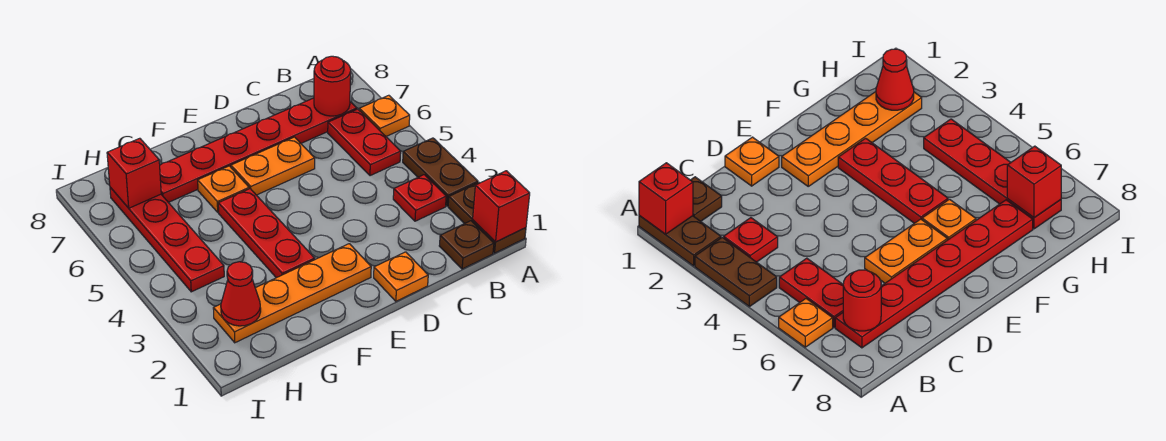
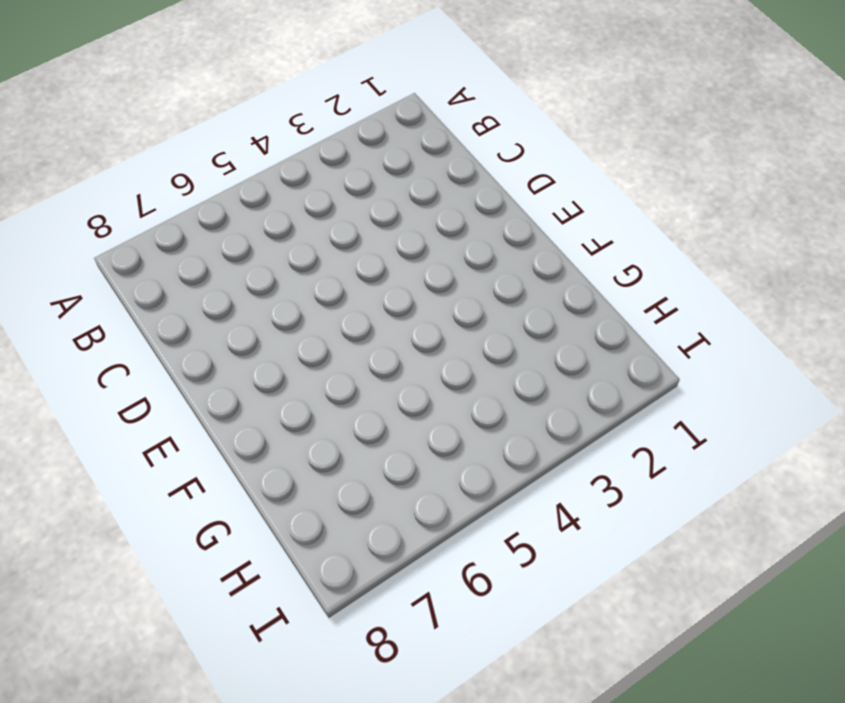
none -> brown 1x2 plate [448,183,526,253]
none -> brown 1x2 plate [403,138,478,206]
none -> orange 1x1 plate [359,95,410,136]

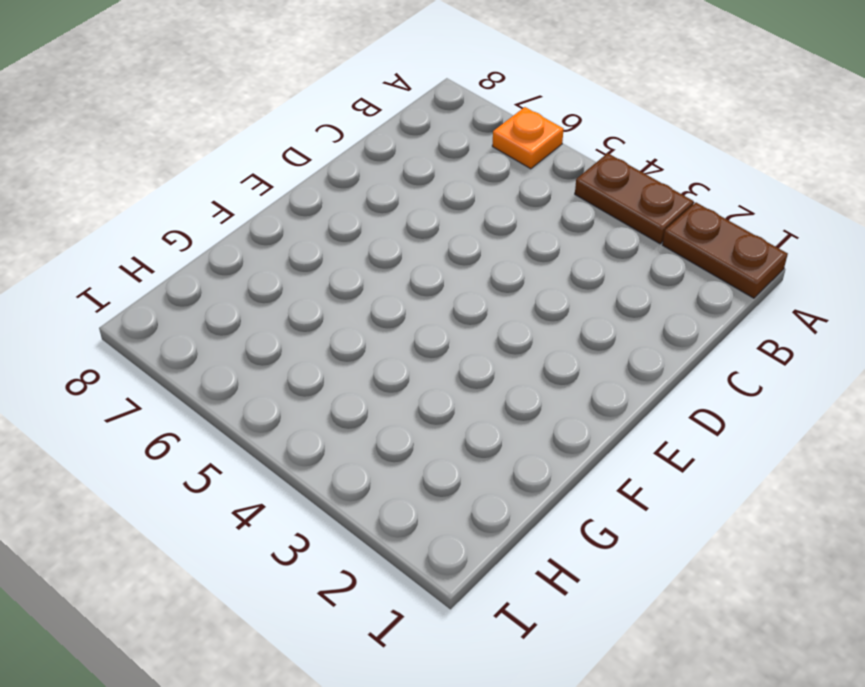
none -> brown 1x1 plate [439,221,494,269]
none -> red 1x1 plate [393,175,446,221]
none -> red 1x2 plate [328,109,401,176]

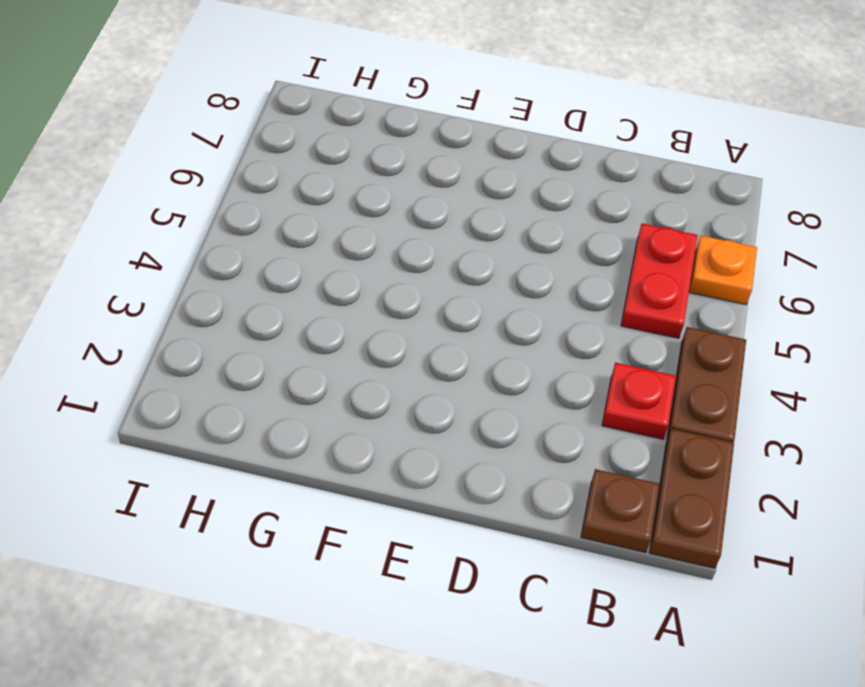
none -> red 1x6 plate [160,98,357,202]
none -> orange 1x1 plate [374,252,428,301]
none -> orange 1x2 plate [231,137,315,195]

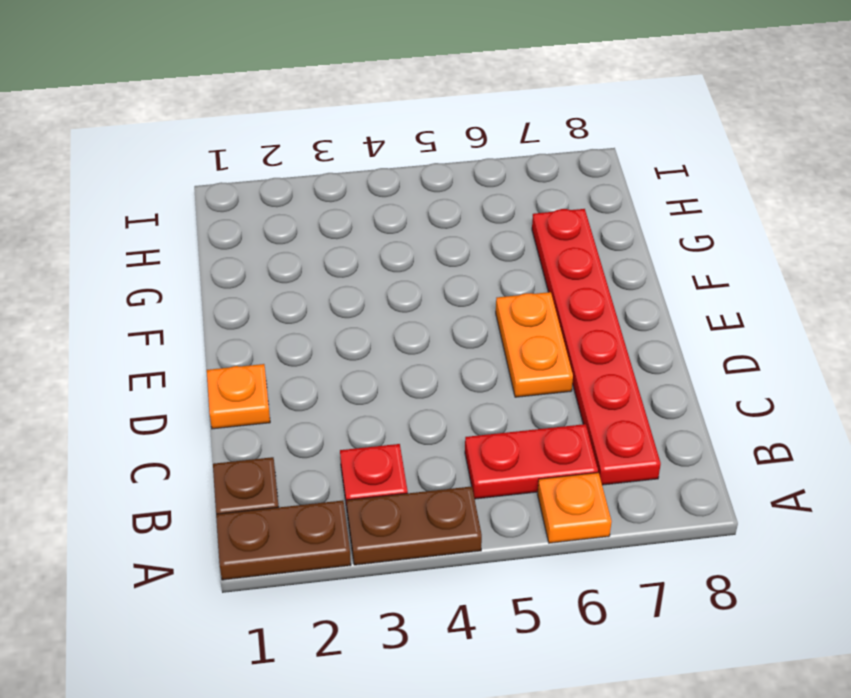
none -> orange 1x4 plate [213,244,371,343]
none -> red 1x3 plate [218,189,315,278]
none -> orange 1x1 plate [198,166,249,212]

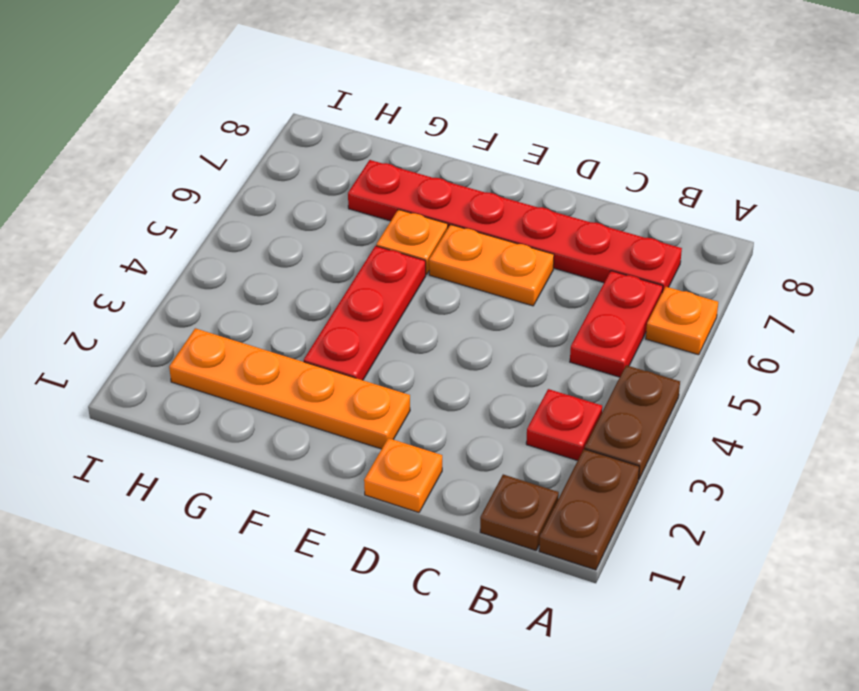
none -> red 1x4 plate [110,187,224,292]
none -> red 1x1 brick [473,171,530,242]
none -> red 1x1 round brick [314,56,351,116]

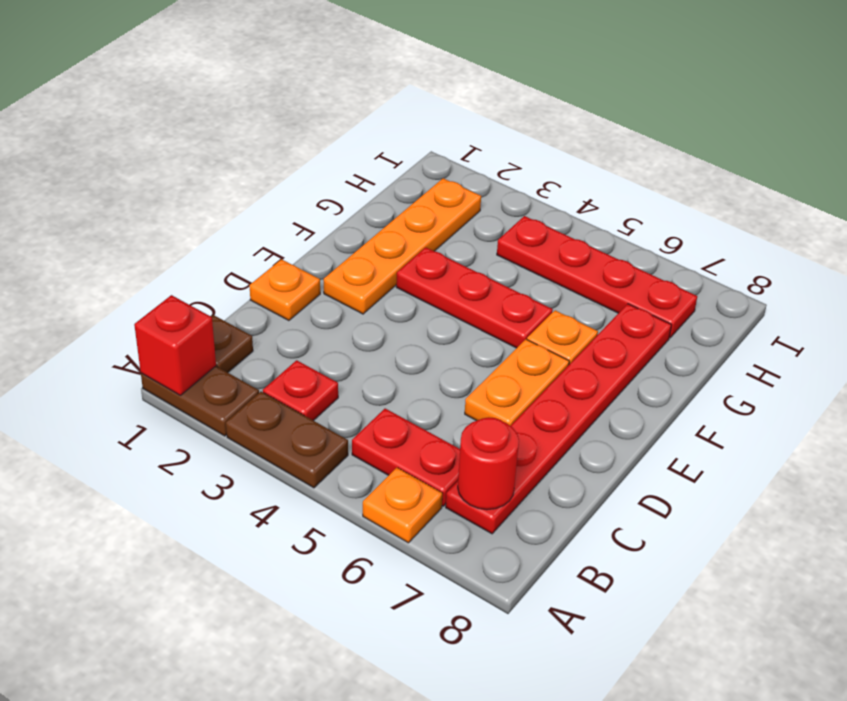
none -> red 1x1 cone [221,262,261,326]
none -> red 1x1 brick [107,138,161,208]

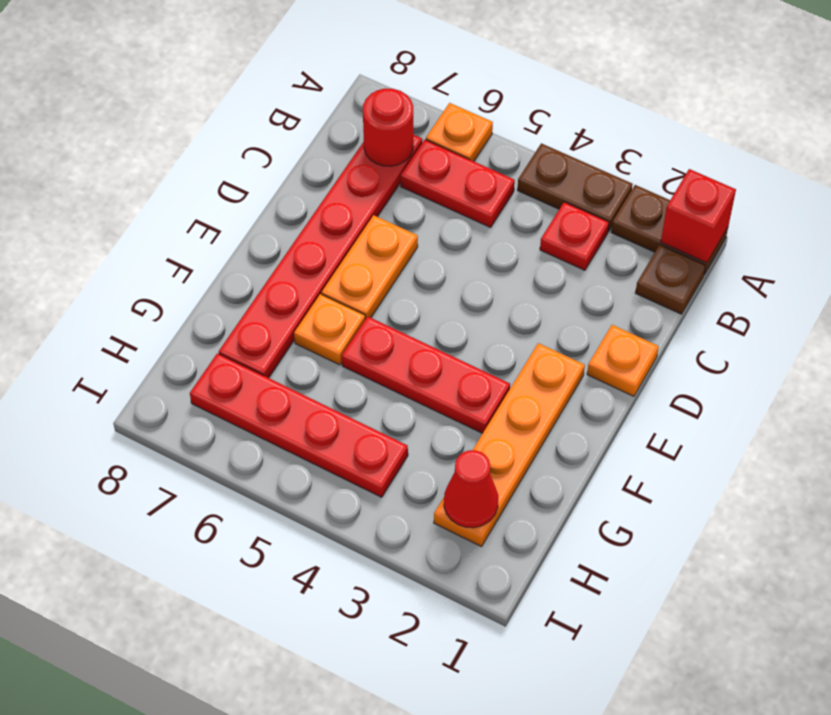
none -> red 1x1 brick [107,138,161,208]

